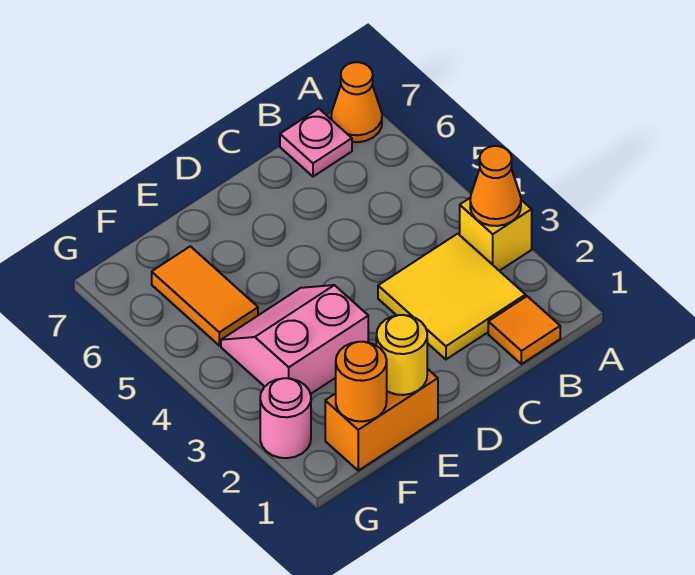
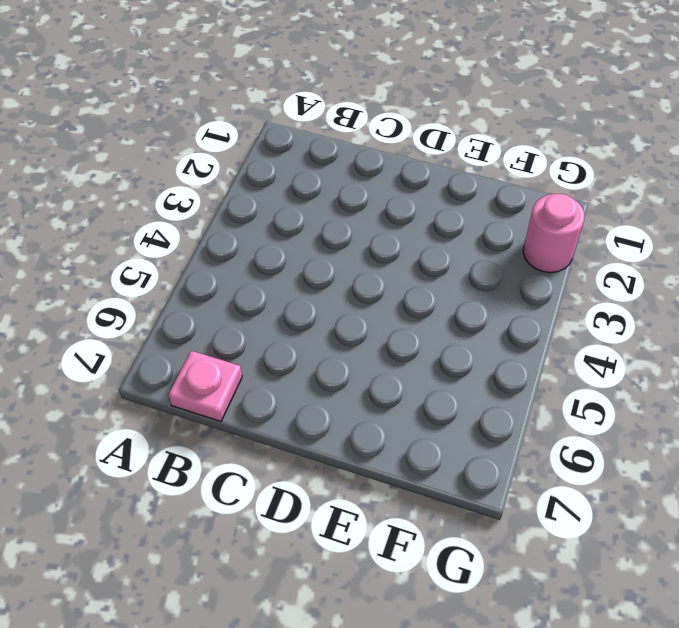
none -> yellow 1x1 brick [460,198,532,271]
none -> orange 1x1 cone [331,62,382,142]
none -> orange 1x1 tile [488,296,560,364]

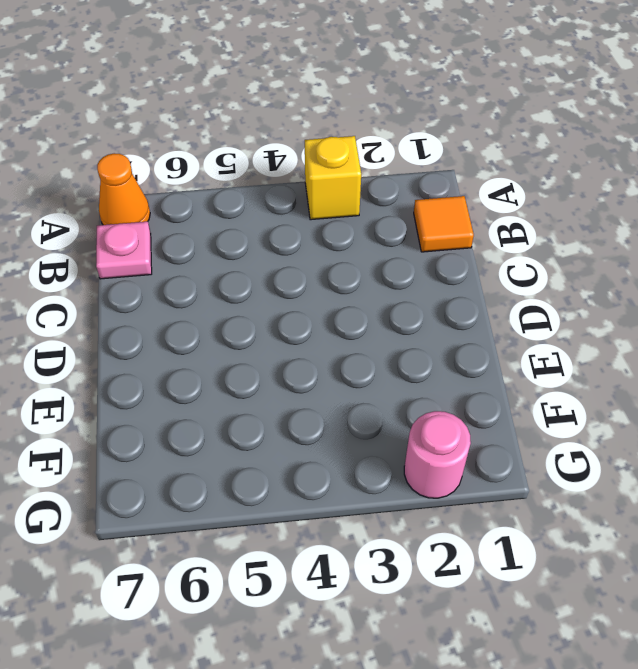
none -> yellow 2x2 tile [378,234,526,359]
none -> orange 1x2 brick [325,369,438,471]
none -> pink 2x2 slope [221,285,368,394]

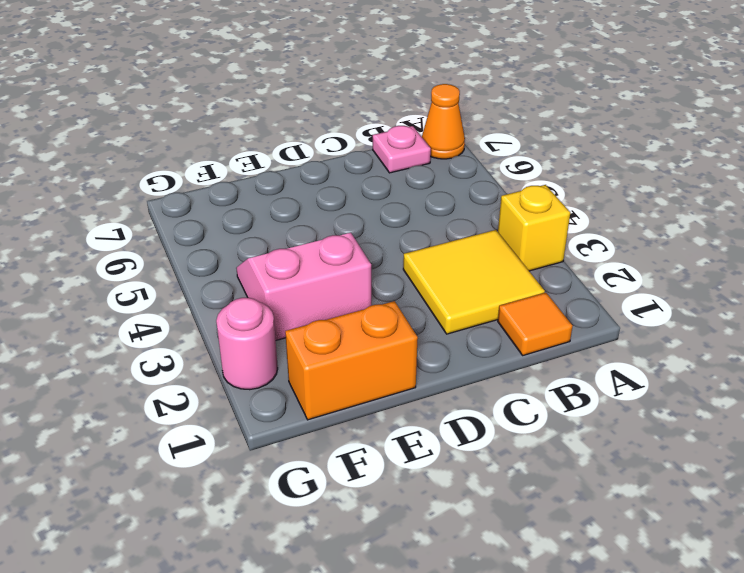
none -> orange 1x2 tile [152,246,258,346]
none -> orange 1x1 cone [470,146,521,226]
none -> yellow 1x1 round brick [376,315,427,395]

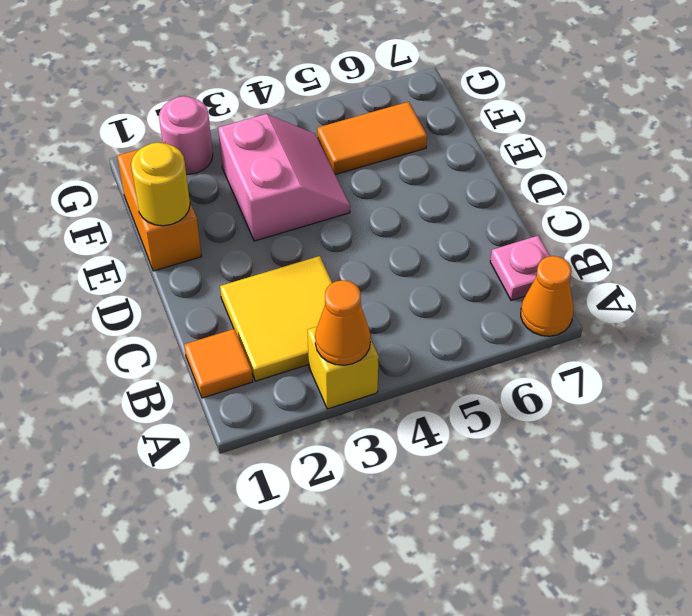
none -> orange 1x1 round brick [336,342,387,421]

